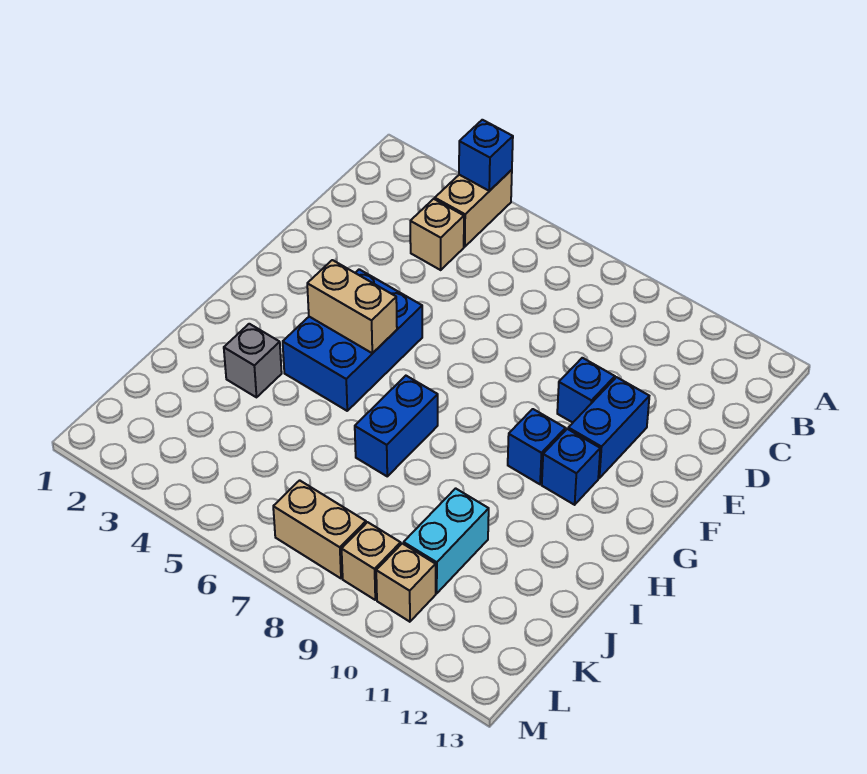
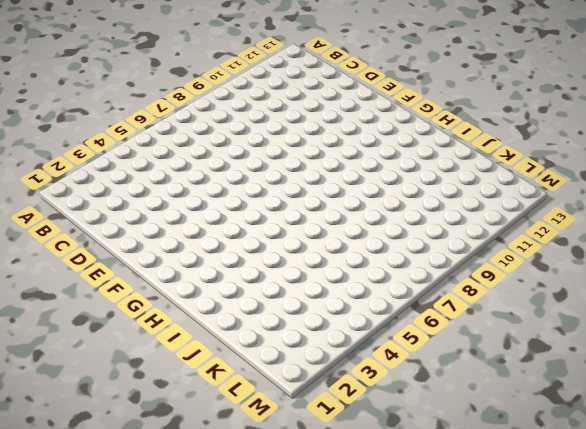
none -> tan 1x2 brick [435,170,512,247]
none -> tan 1x1 brick [410,199,464,270]
none -> blue 1x1 brick [557,358,615,423]

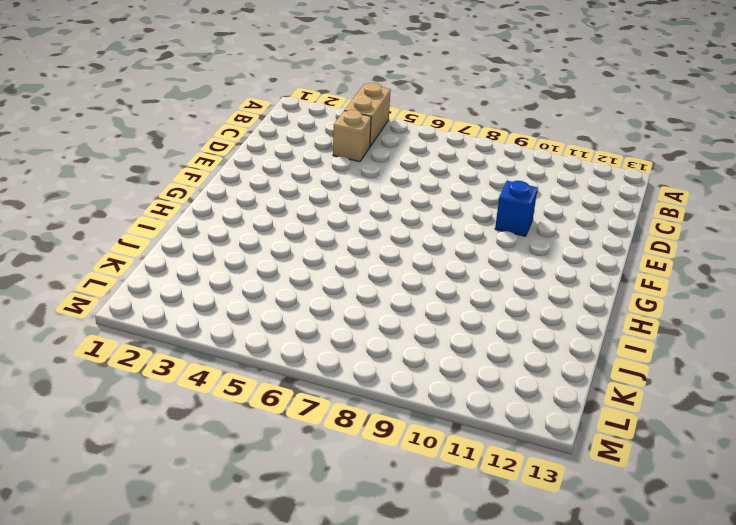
none -> blue 1x2 brick [568,377,649,478]
none -> blue 2x3 brick [283,269,422,411]
none -> blue 1x1 brick [508,409,565,484]

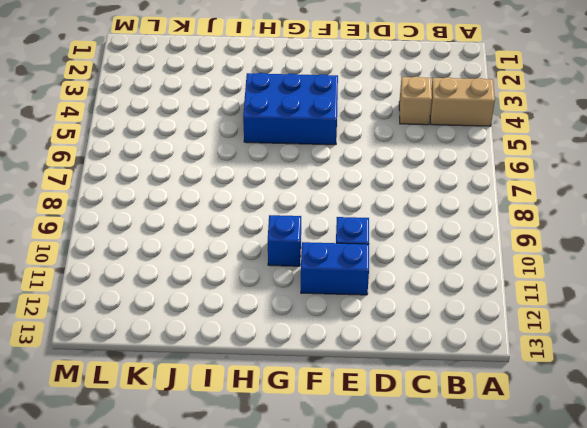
none -> blue 1x1 brick [542,429,600,505]
none -> blue 1x2 brick [355,376,438,476]
none -> grey 1x1 brick [224,324,282,397]

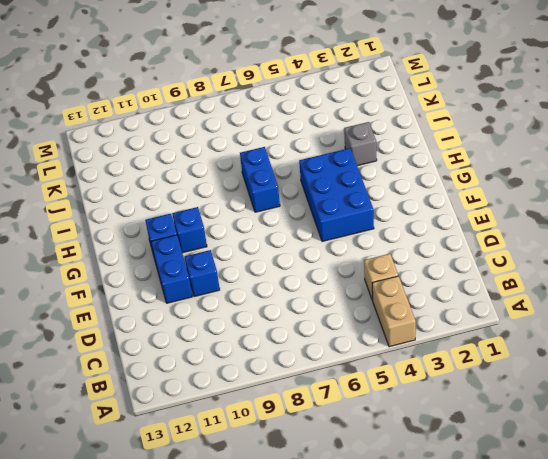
none -> cyan 1x2 brick [404,488,489,593]
none -> tan 1x2 brick [273,480,366,578]
none -> tan 1x1 brick [342,522,401,600]

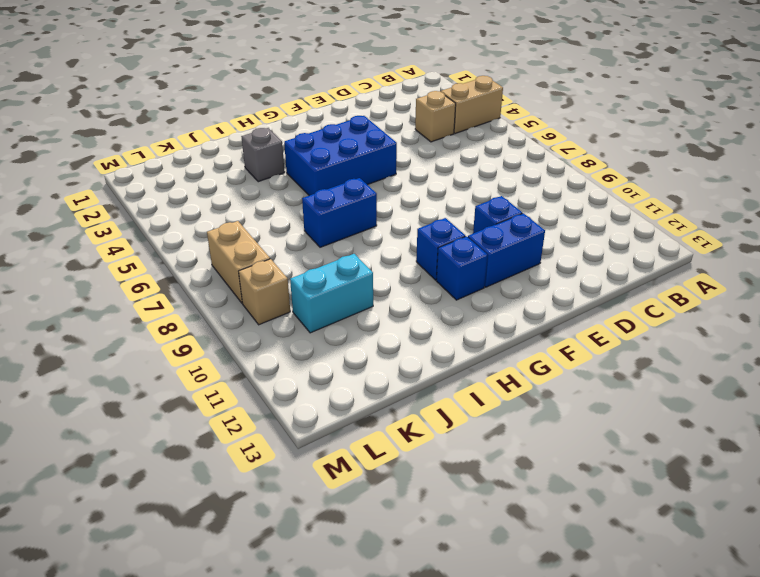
none -> tan 1x1 brick [376,543,436,622]
none -> blue 1x1 brick [459,120,513,191]
none -> tan 1x2 brick [307,260,397,353]

